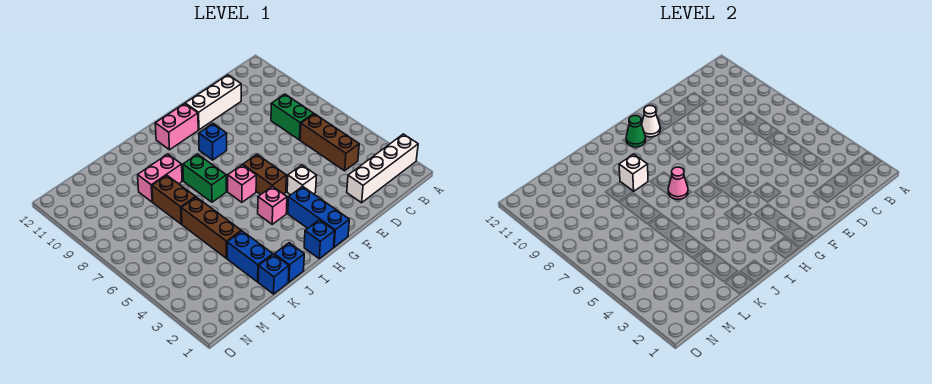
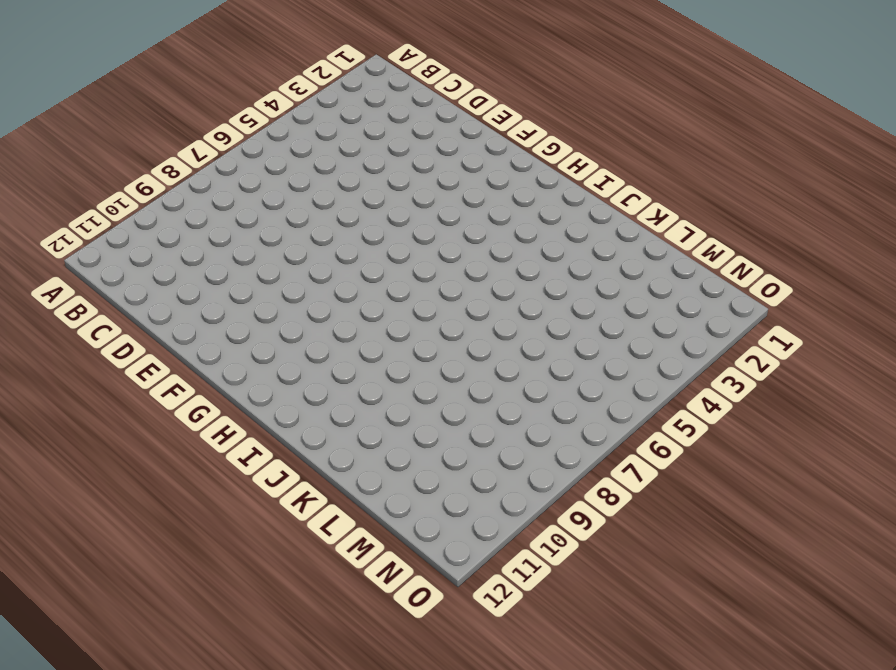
none -> white 1x4 brick [347,134,418,203]
none -> brown 1x3 brick [300,114,359,171]
none -> green 1x2 brick [271,94,314,140]

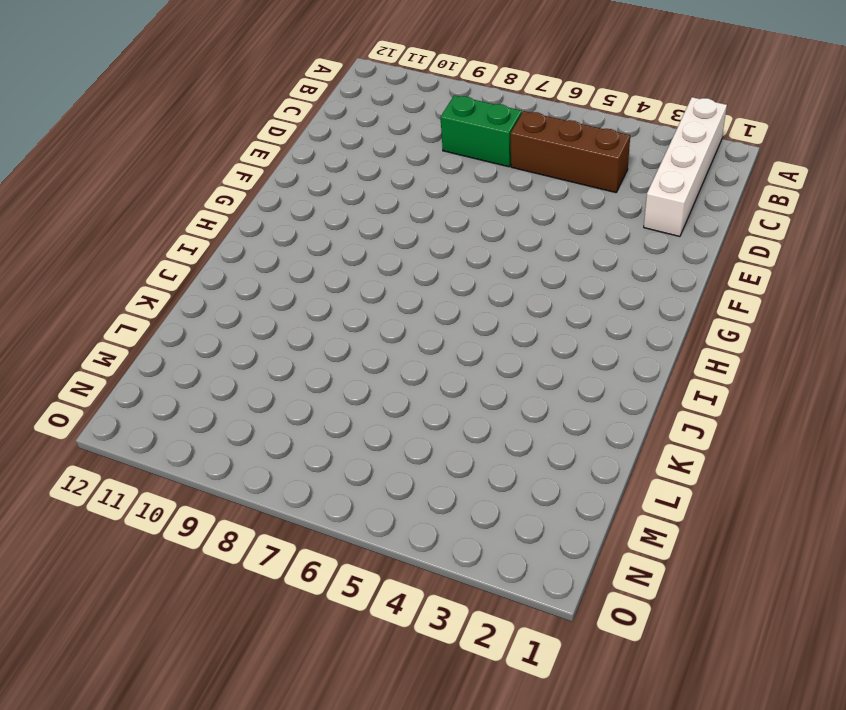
none -> white 1x3 brick [185,75,241,130]
none -> white 1x1 brick [287,165,317,195]
none -> blue 1x3 brick [288,186,349,247]

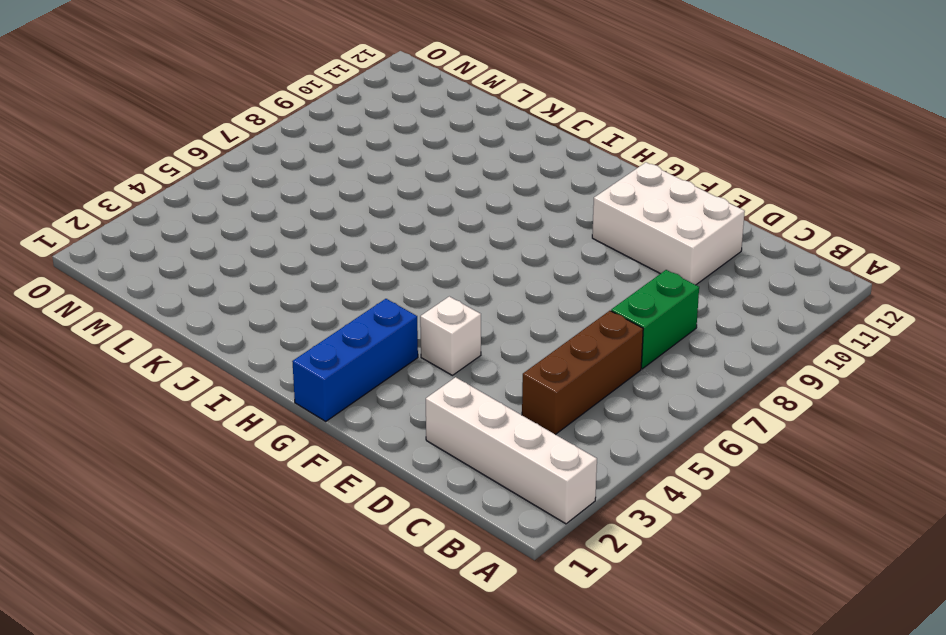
white 2x3 brick [592,162,745,285] -> white 1x3 brick [185,75,241,130]
none -> brown 1x2 brick [243,155,286,195]
none -> blue 1x1 brick [199,124,227,160]
none -> pink 1x2 brick [155,104,198,150]

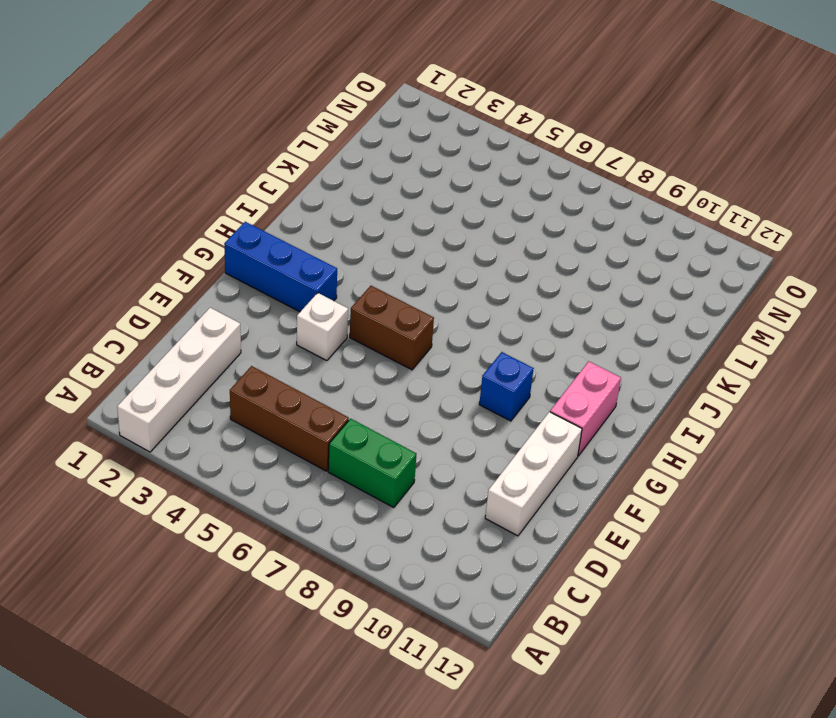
none -> blue 1x1 brick [304,220,335,259]
none -> pink 1x1 brick [258,186,287,224]
none -> pink 1x1 brick [228,165,256,202]

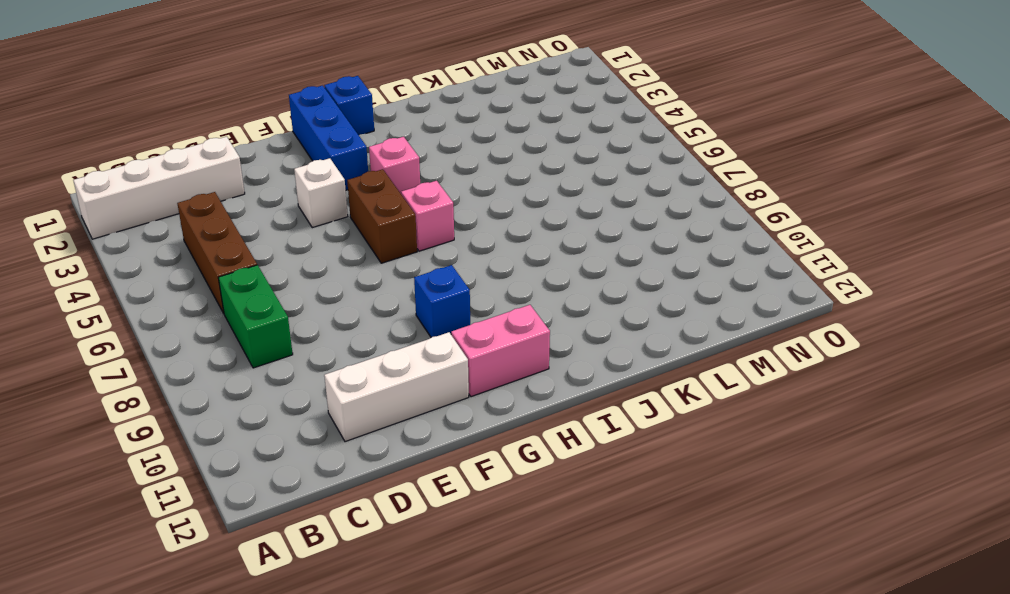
none -> green 1x2 brick [183,154,226,202]
none -> blue 1x1 brick [274,243,304,282]
none -> pink 1x2 brick [138,154,182,202]

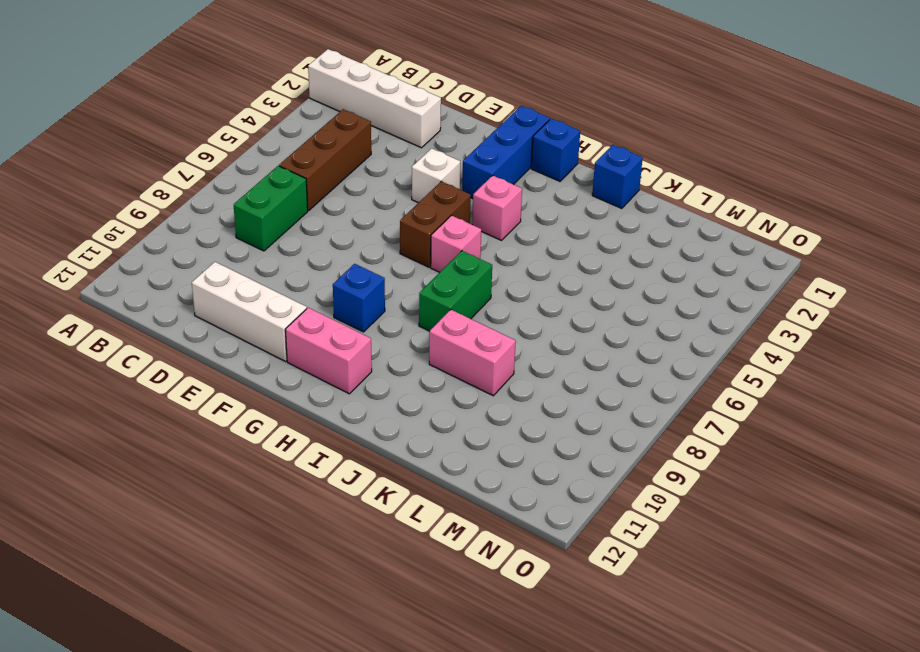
none -> blue 1x1 brick [258,254,289,294]
none -> blue 1x2 brick [227,231,273,282]
none -> brown 1x3 brick [181,197,241,258]

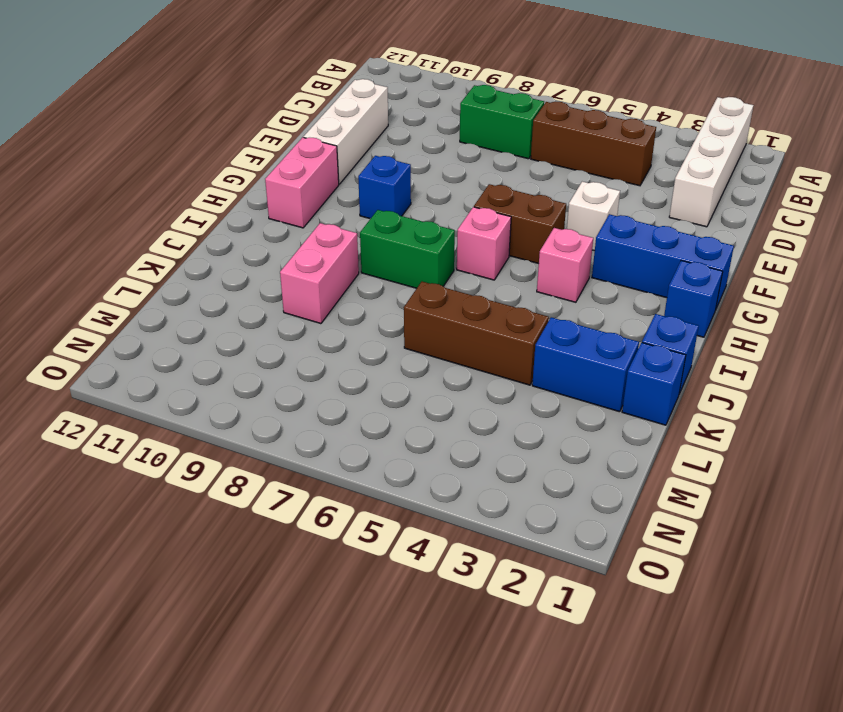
none -> brown 1x2 brick [152,175,196,224]
none -> white 1x1 cone [642,106,660,137]
none -> green 1x1 cone [626,116,646,147]

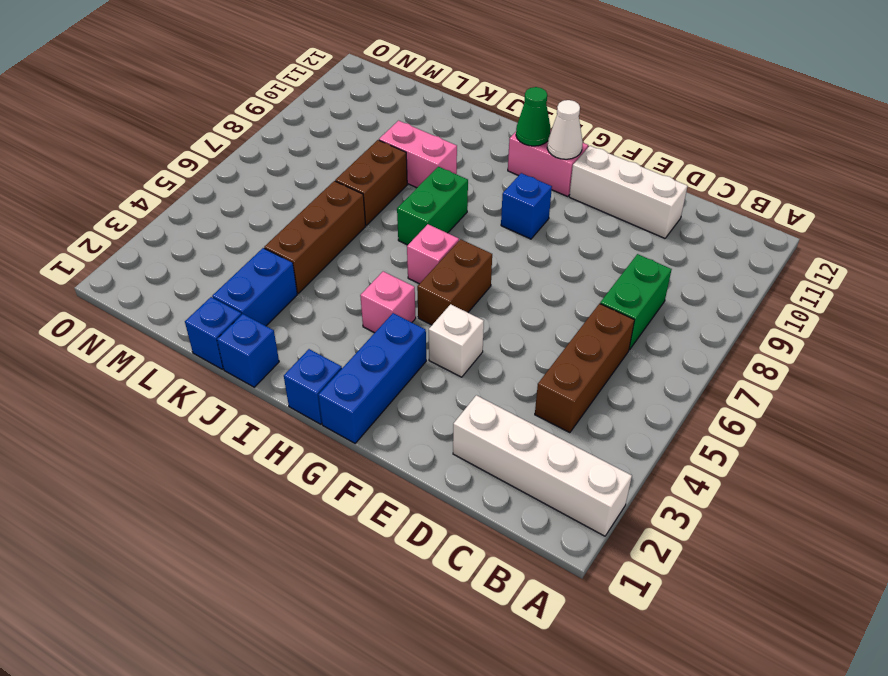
none -> pink 1x1 cone [668,167,688,199]
none -> white 1x1 brick [619,154,648,191]

